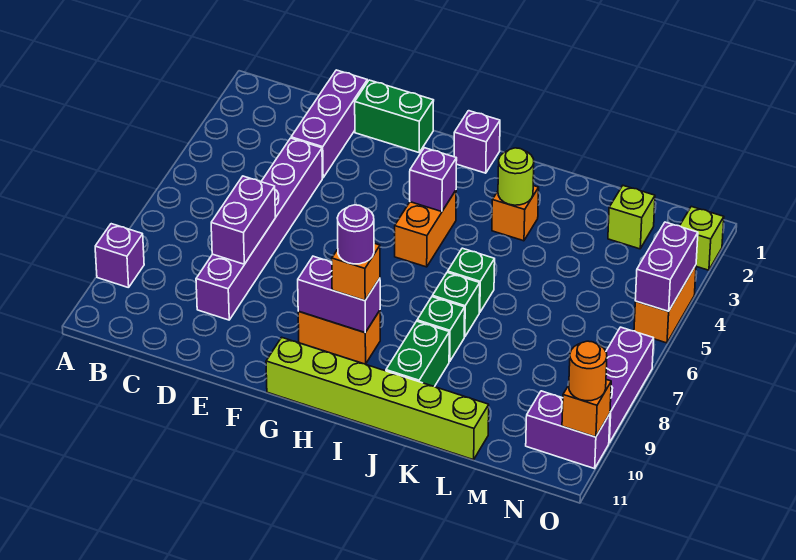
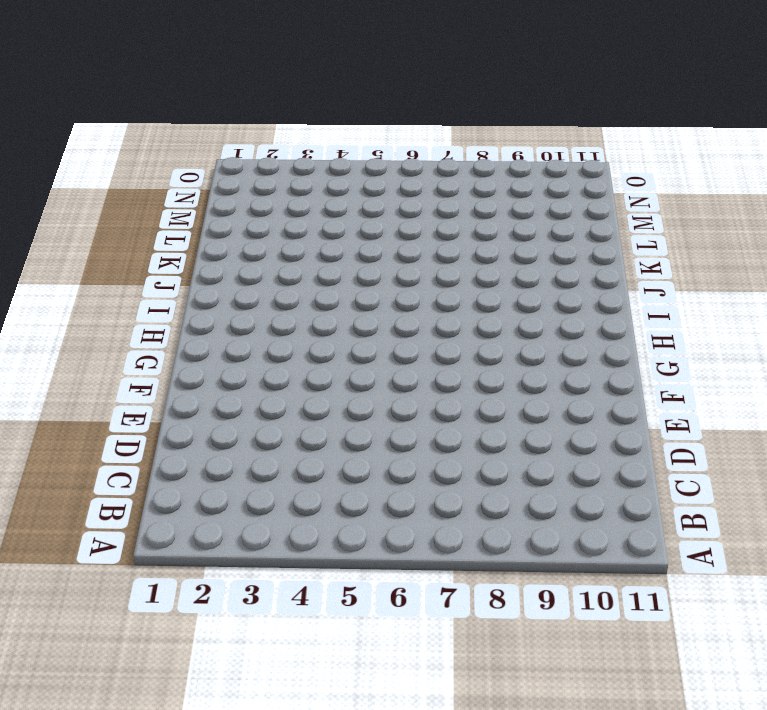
none -> purple 1x1 brick [95,224,144,288]
none -> purple 1x3 brick [291,70,367,178]
none -> purple 1x6 brick [196,138,322,320]

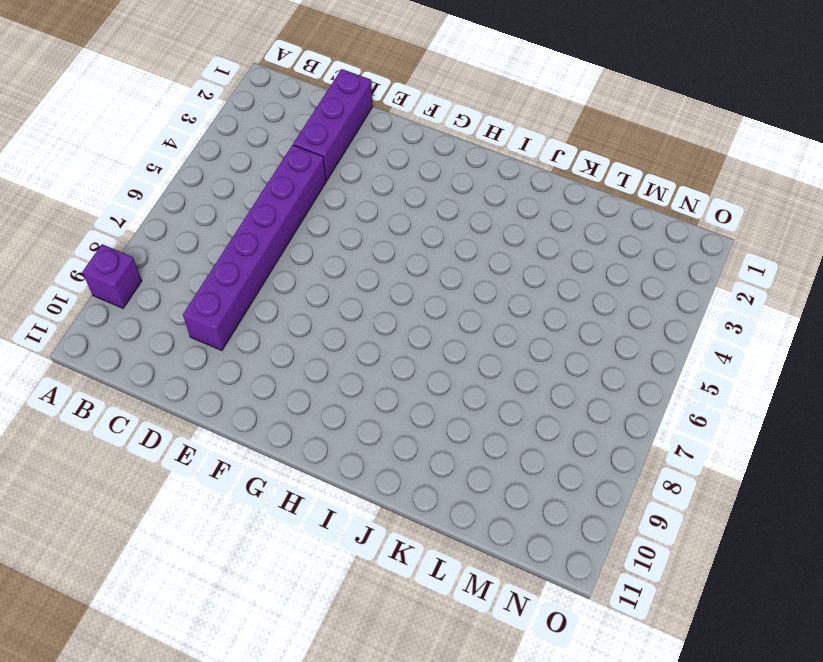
none -> green 1x2 brick [355,80,434,152]
none -> orange 1x2 brick [298,311,380,364]
none -> lime 1x6 brick [266,337,489,460]

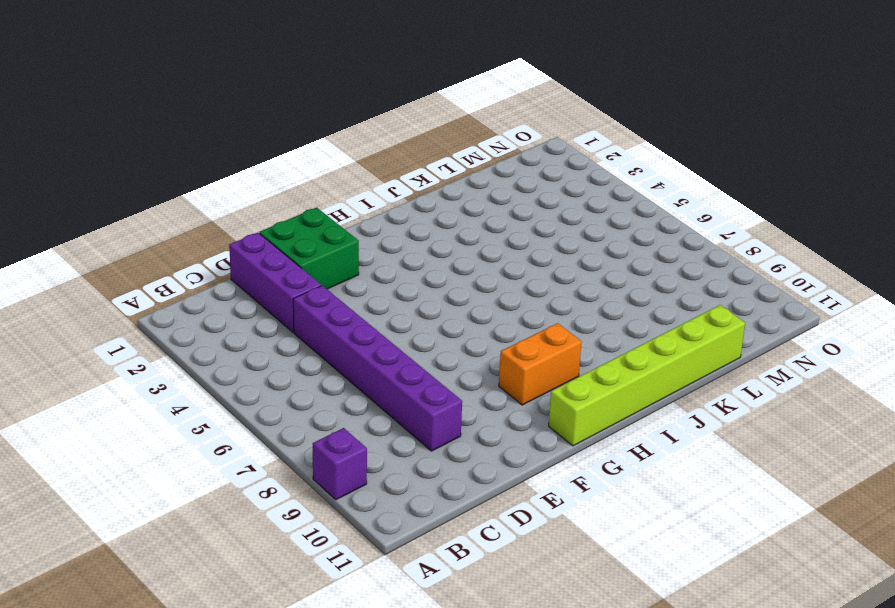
green 2x2 brick [259,208,359,289] -> green 1x2 brick [355,80,434,152]
none -> purple 1x1 brick [454,111,500,173]
none -> orange 1x2 brick [395,191,456,267]
none -> orange 1x1 brick [492,186,539,241]

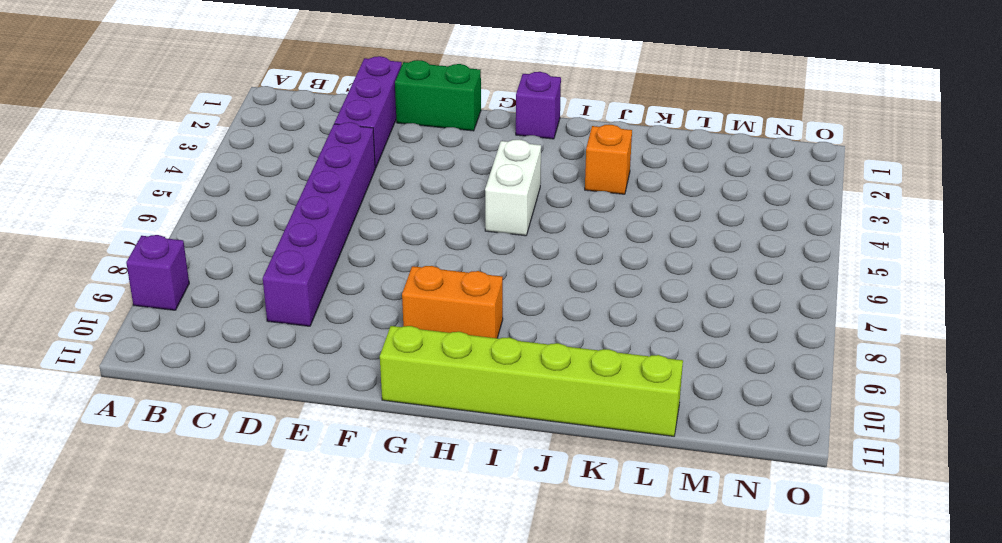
white 1x2 brick [485,139,541,236] -> orange 1x2 brick [395,191,456,267]
none -> green 1x1 brick [448,248,495,313]
none -> green 1x1 brick [432,272,480,337]
none -> green 1x1 brick [417,297,465,362]

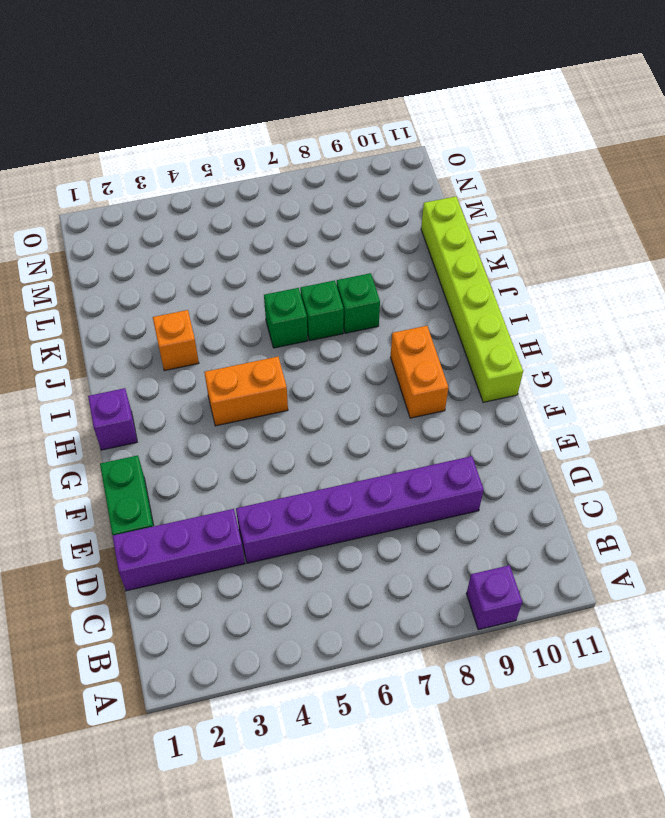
none -> green 1x2 brick [386,321,449,387]
none -> lime 1x1 brick [608,186,655,249]
none -> purple 1x2 brick [526,391,610,469]

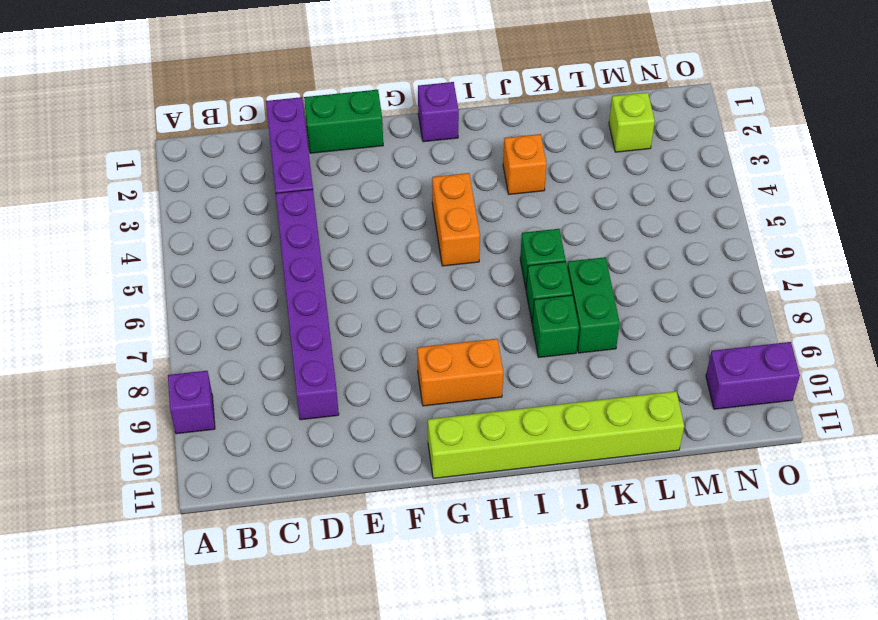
green 1x2 brick [567,257,620,353] -> green 1x2 brick moved to [386,321,449,387]
none -> lime 1x1 brick [680,206,724,270]
none -> orange 1x2 brick [634,265,696,343]
none -> purple 1x3 brick [606,327,654,443]

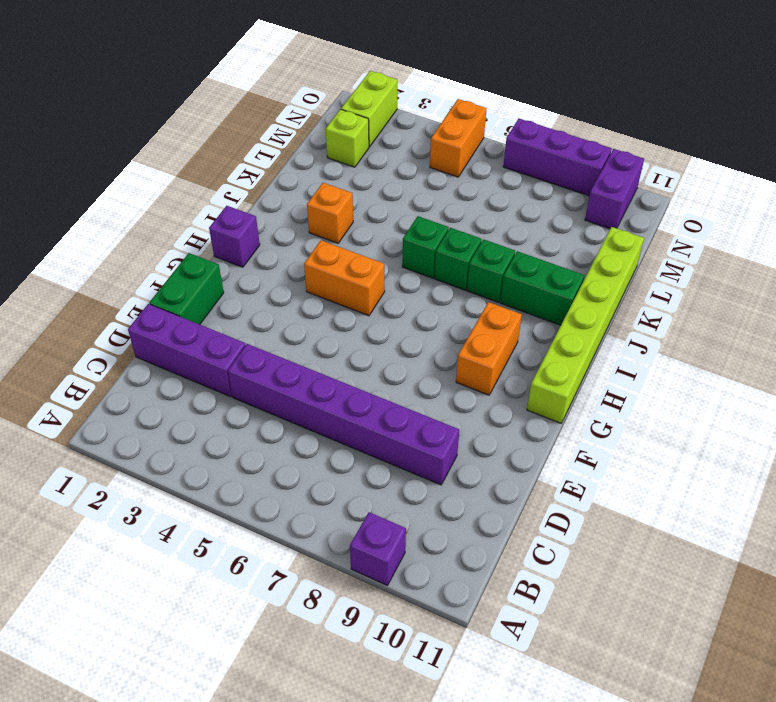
lime 1x2 brick [341,71,397,147] -> lime 1x1 brick [680,206,724,270]
orange 1x2 brick [430,99,486,177] -> orange 1x2 brick turned to [634,265,696,343]
none -> purple 1x2 brick [211,176,275,264]
none -> purple 1x2 brick [298,256,380,333]
none -> purple 1x1 brick [410,148,457,212]

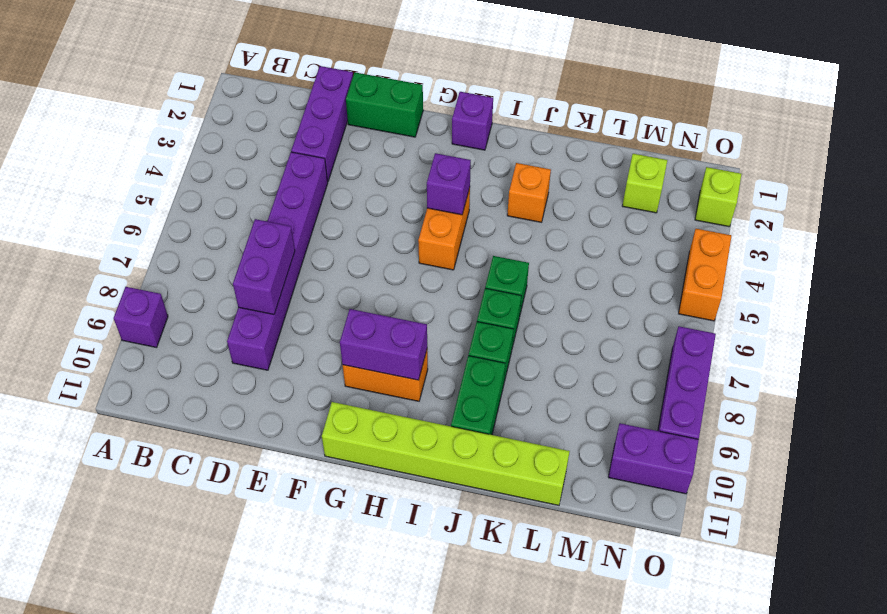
none -> lime 1x1 round brick [498,148,534,205]
none -> purple 1x2 brick [635,222,698,311]
none -> orange 1x1 brick [562,380,611,437]

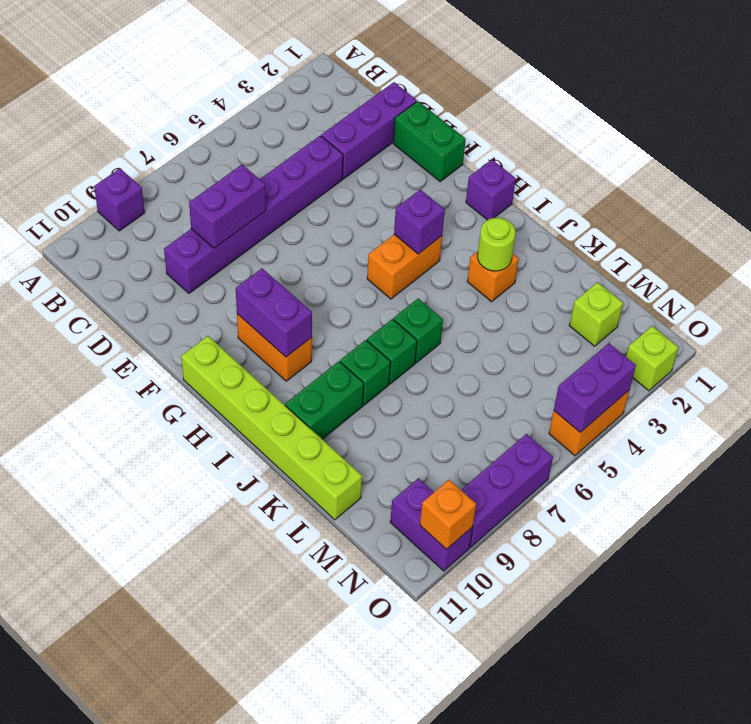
none -> orange 1x1 brick [332,243,380,301]
none -> orange 1x1 round brick [569,341,607,401]
none -> purple 1x1 round brick [337,205,374,264]

